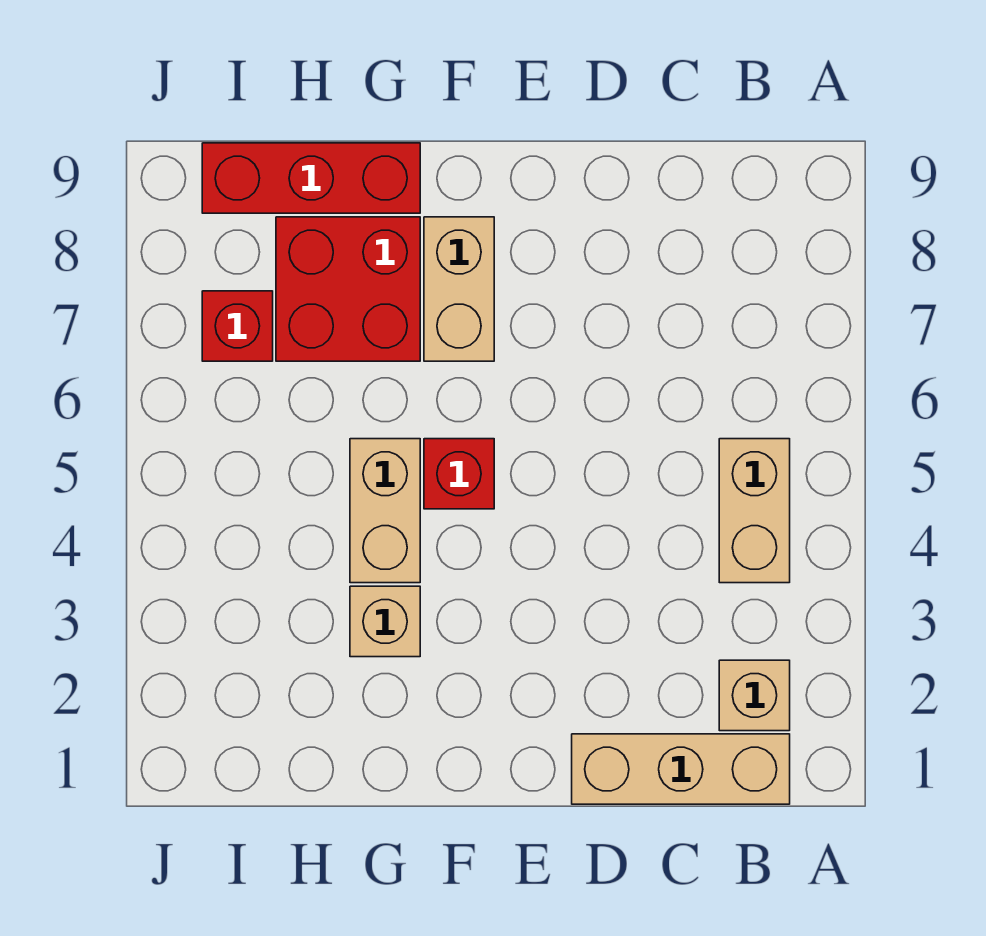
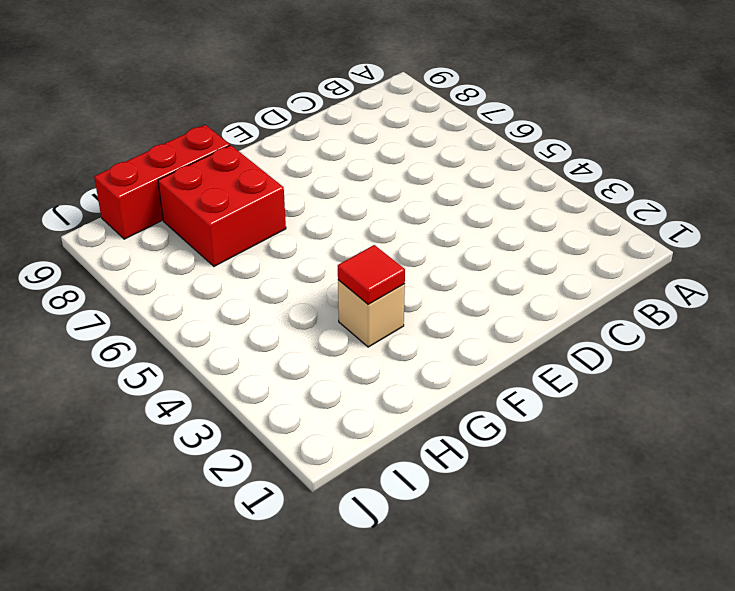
red 1x1 tile [338,245,405,304] -> none
none -> tan 1x3 brick [572,734,790,804]
none -> tan 1x1 brick [719,660,790,731]

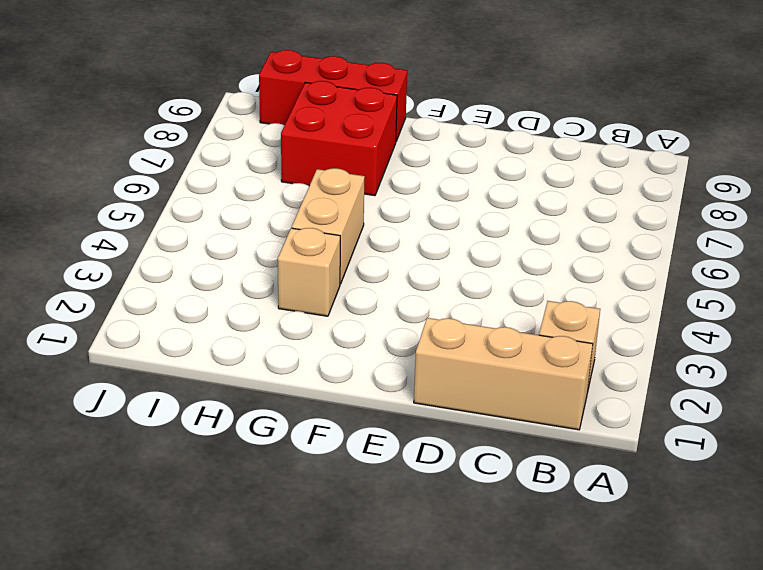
none -> tan 1x2 brick [719,439,790,583]
none -> red 1x1 brick [424,439,494,509]

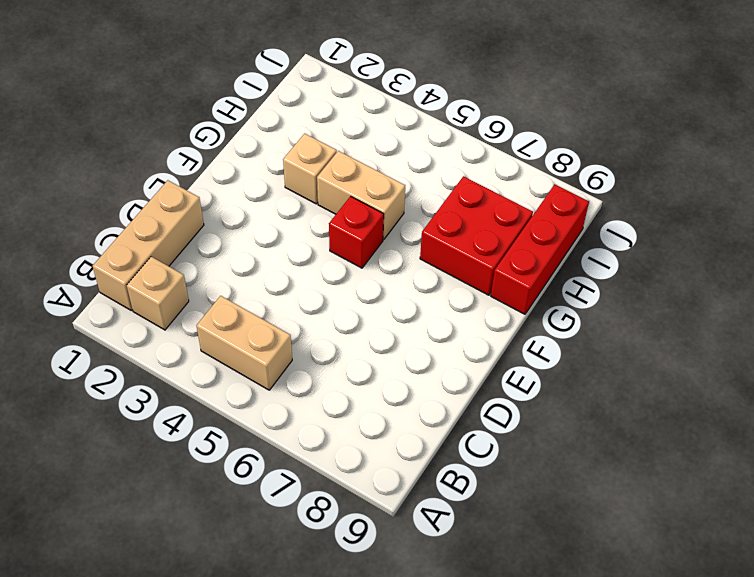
none -> tan 1x2 brick [424,217,494,361]
none -> red 1x1 brick [202,291,273,361]

